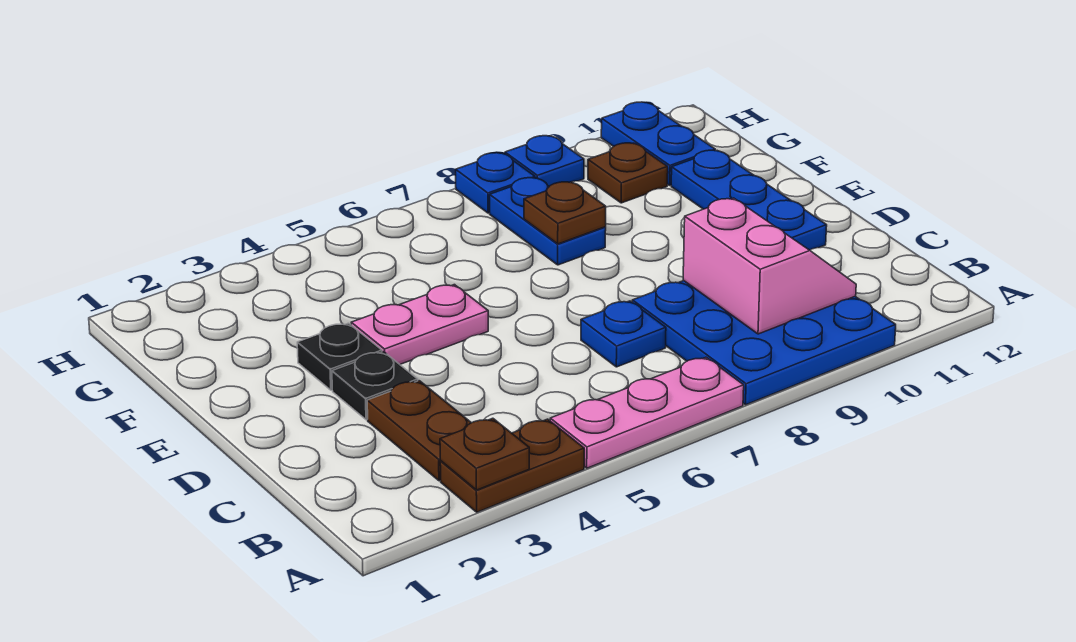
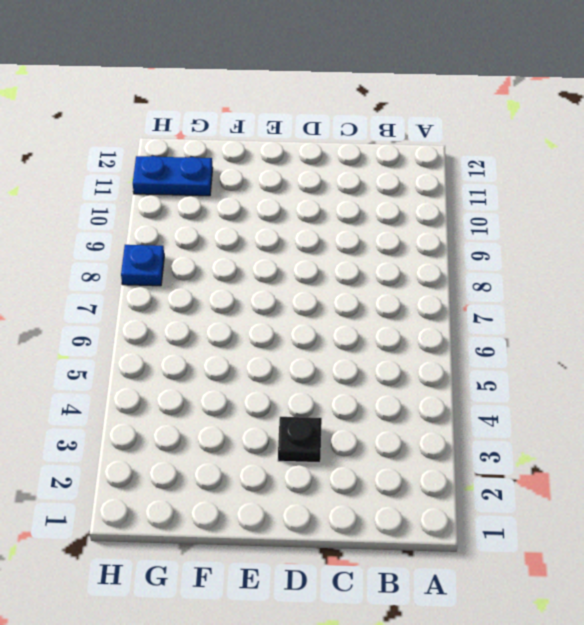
none -> brown 1x2 plate [440,419,584,512]
none -> pink 1x3 plate [550,357,744,468]
none -> blue 3x3 plate [632,281,896,405]

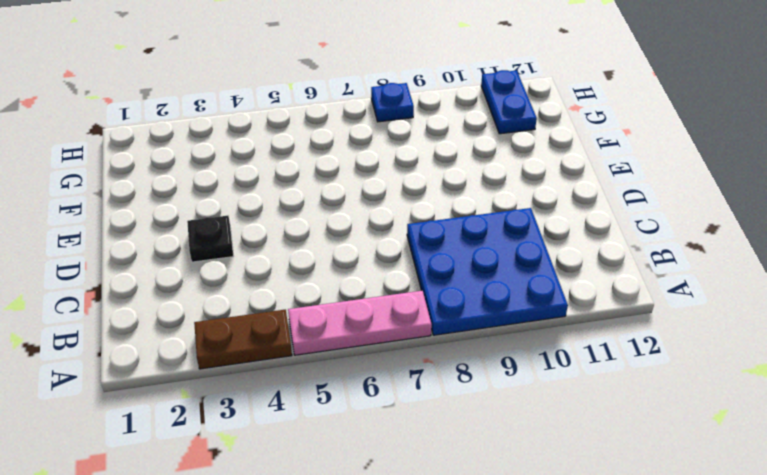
none -> brown 1x2 plate [367,381,471,481]
none -> blue 1x1 plate [581,301,666,367]
none -> blue 1x3 plate [671,150,827,250]

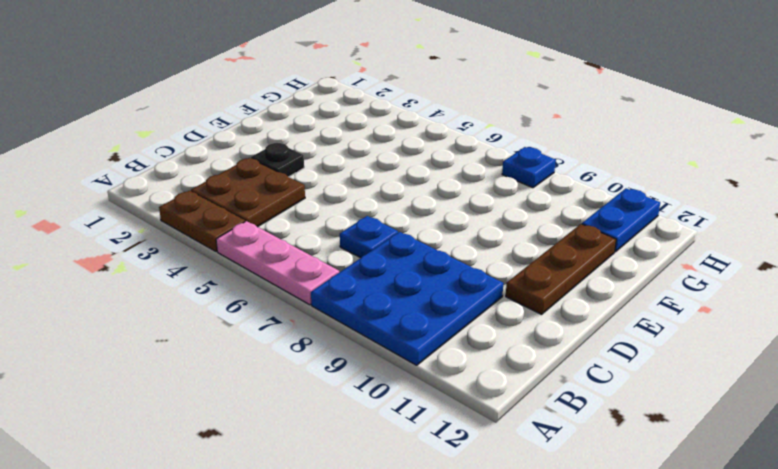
brown 2x2 plate [191,158,305,227] -> brown 1x2 plate [367,381,471,481]
brown 1x3 plate [506,224,616,314] -> blue 1x3 plate [671,150,827,250]
none -> black 1x1 plate [297,323,382,390]
none -> pink 1x2 plate [351,285,488,364]
none -> blue 1x2 plate [490,178,606,265]

